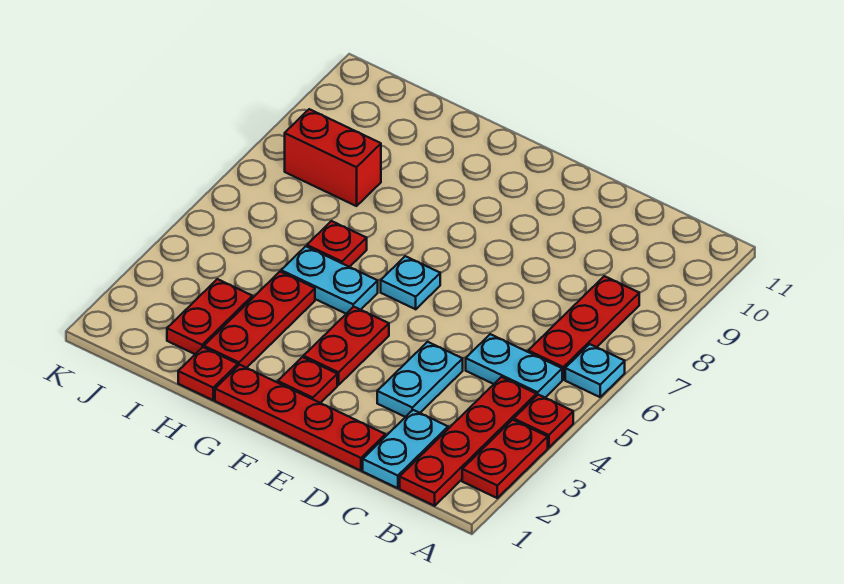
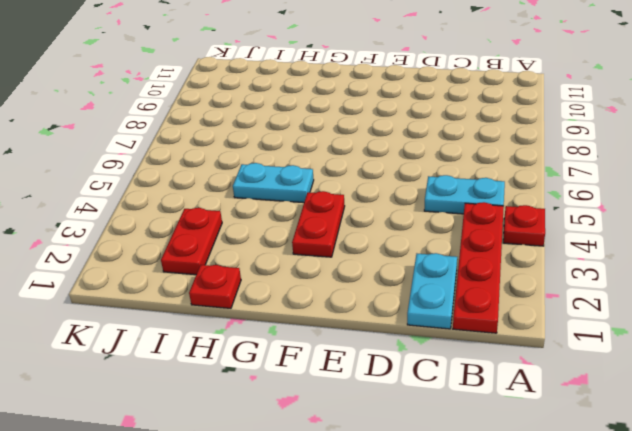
none -> red 1x2 plate [462,420,548,498]
none -> cyan 1x1 plate [565,344,625,397]
none -> red 1x3 plate [528,276,639,380]

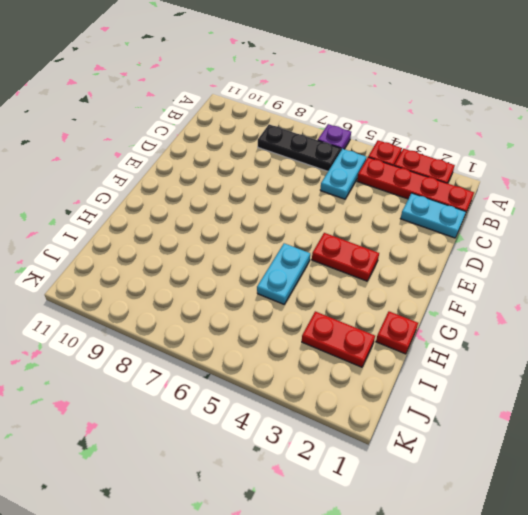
purple 1x1 plate [318,124,351,150] -> cyan 1x1 plate [565,344,625,397]
black 1x3 plate [258,124,341,171] -> red 1x3 plate [528,276,639,380]
none -> red 1x4 plate [215,365,385,471]
none -> cyan 1x2 plate [377,342,463,417]
none -> red 1x1 plate [278,357,337,403]

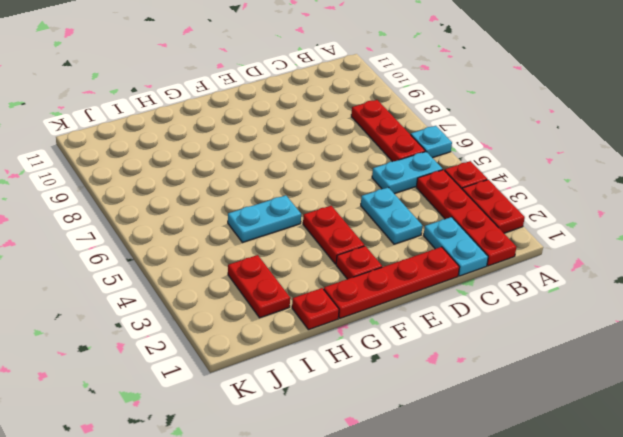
none -> cyan 1x1 plate [381,256,440,309]
none -> red 1x3 plate [204,272,315,368]
none -> red 1x1 plate [307,221,367,267]

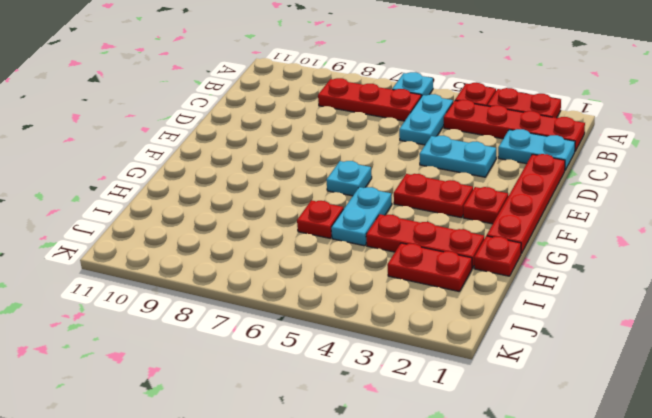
none -> red 1x2 brick [285,109,381,206]

